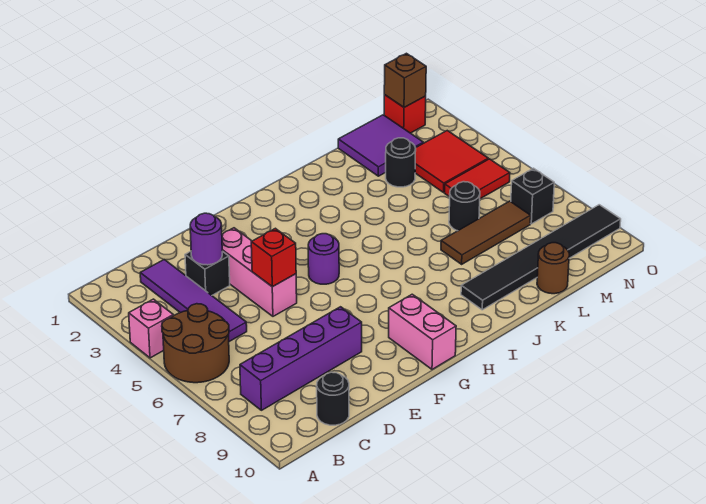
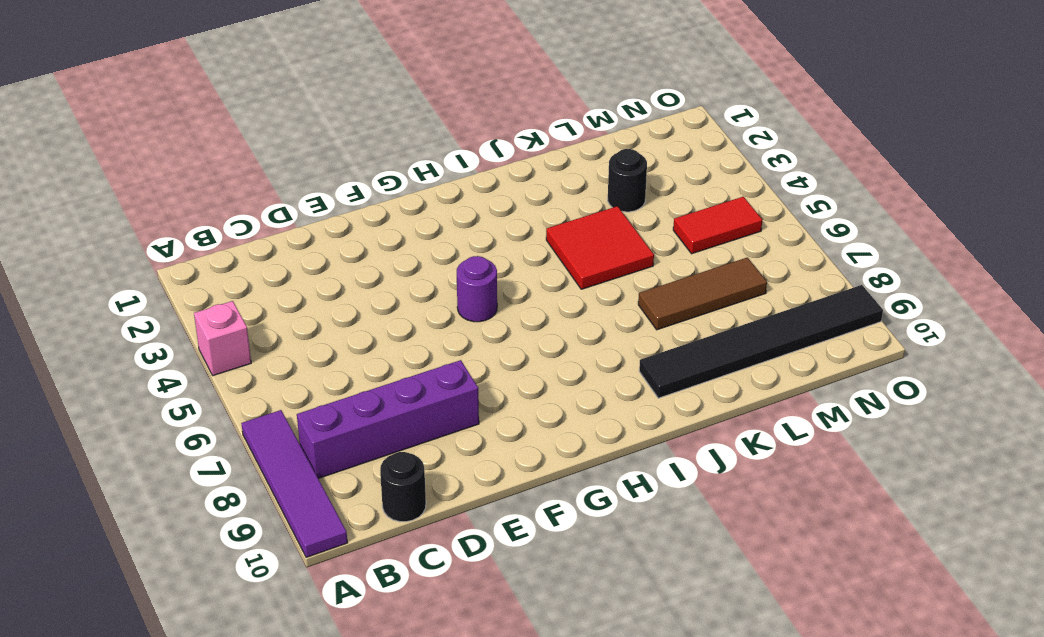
purple 1x4 tile [241,410,347,557] -> purple 1x4 tile moved to [140,260,247,342]
red 2x2 tile [546,206,654,289] -> red 2x2 tile moved to [415,131,488,192]
none -> brown 2x2 round brick [162,304,229,383]
none -> black 1x1 brick [185,251,230,295]
none -> pink 1x3 brick [222,228,297,316]

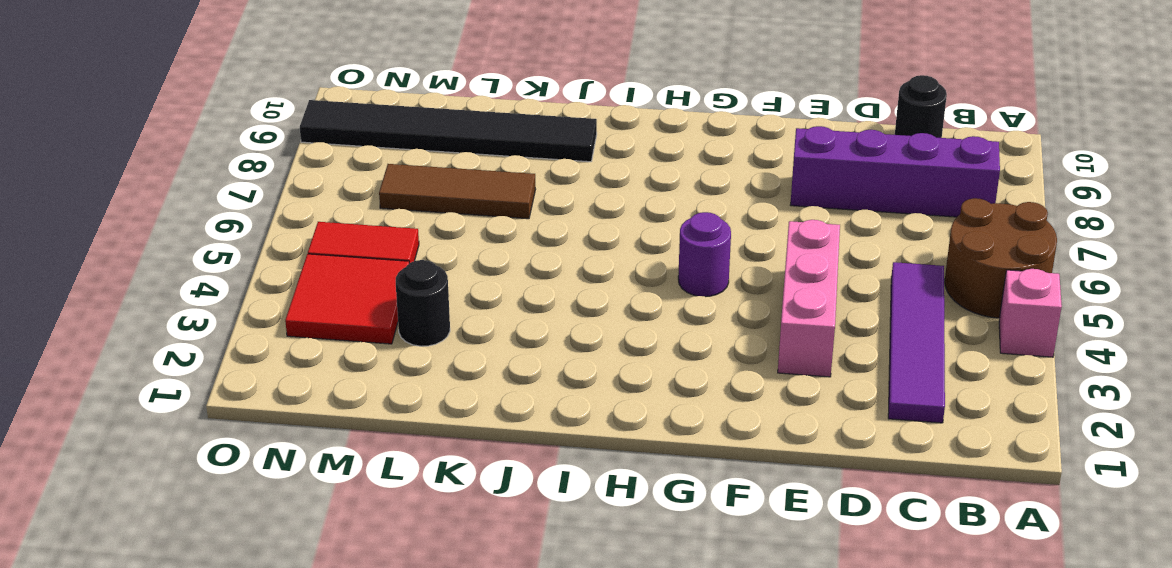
none -> black 1x1 brick [185,251,230,295]
none -> pink 1x2 brick [389,294,456,369]
none -> purple 2x2 tile [338,115,423,176]

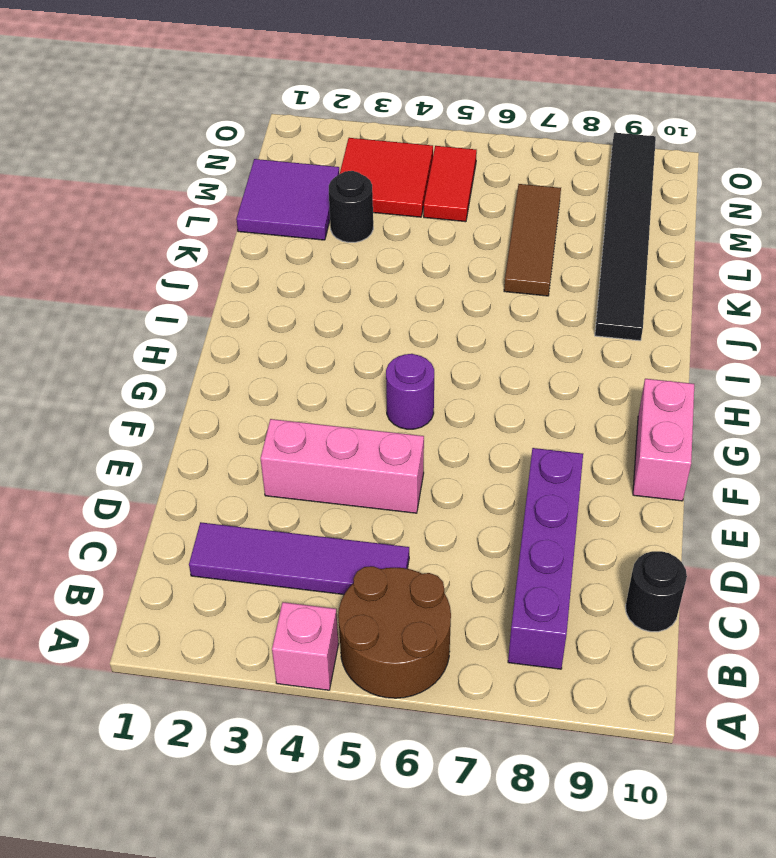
pink 1x2 brick [633,379,694,501] -> pink 1x2 brick turned to [389,294,456,369]
none -> black 1x1 brick [185,251,230,295]
none -> black 1x1 round brick [449,182,480,231]
none -> brown 1x1 round brick [537,243,569,294]

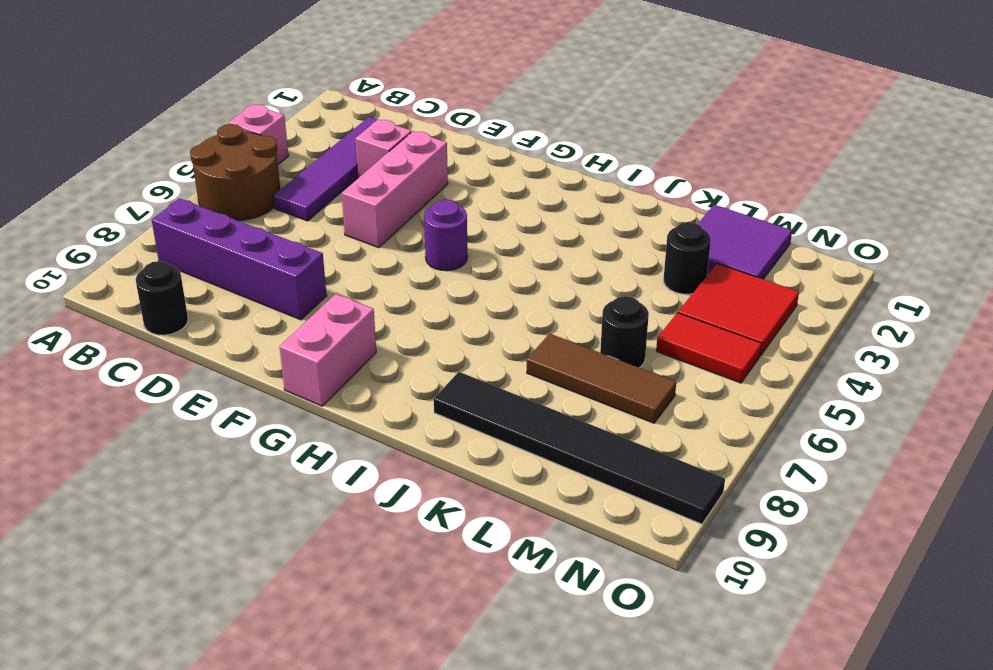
pink 1x1 brick [356,119,411,178] -> black 1x1 brick [185,251,230,295]
none -> brown 1x1 round brick [537,243,569,294]
none -> red 1x1 brick [384,95,426,133]
none -> black 1x1 brick [511,168,554,224]

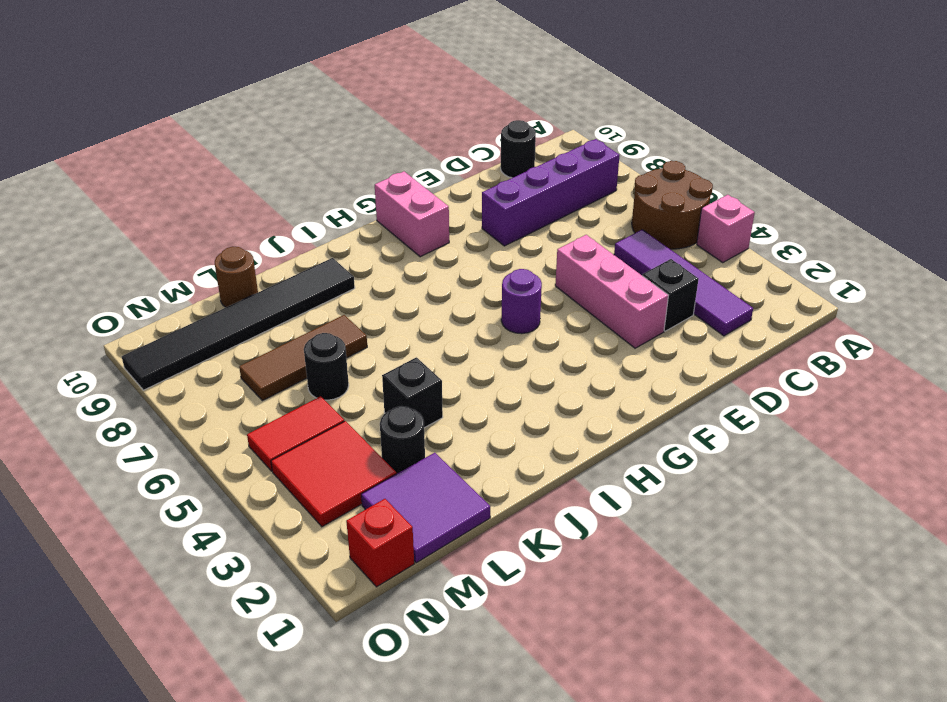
black 1x1 brick [382,357,443,428] -> black 1x1 brick moved to [511,168,554,224]
none -> purple 1x1 round brick [190,213,222,265]
none -> red 1x1 brick [251,228,296,287]
none -> brown 1x1 brick [384,53,426,107]

